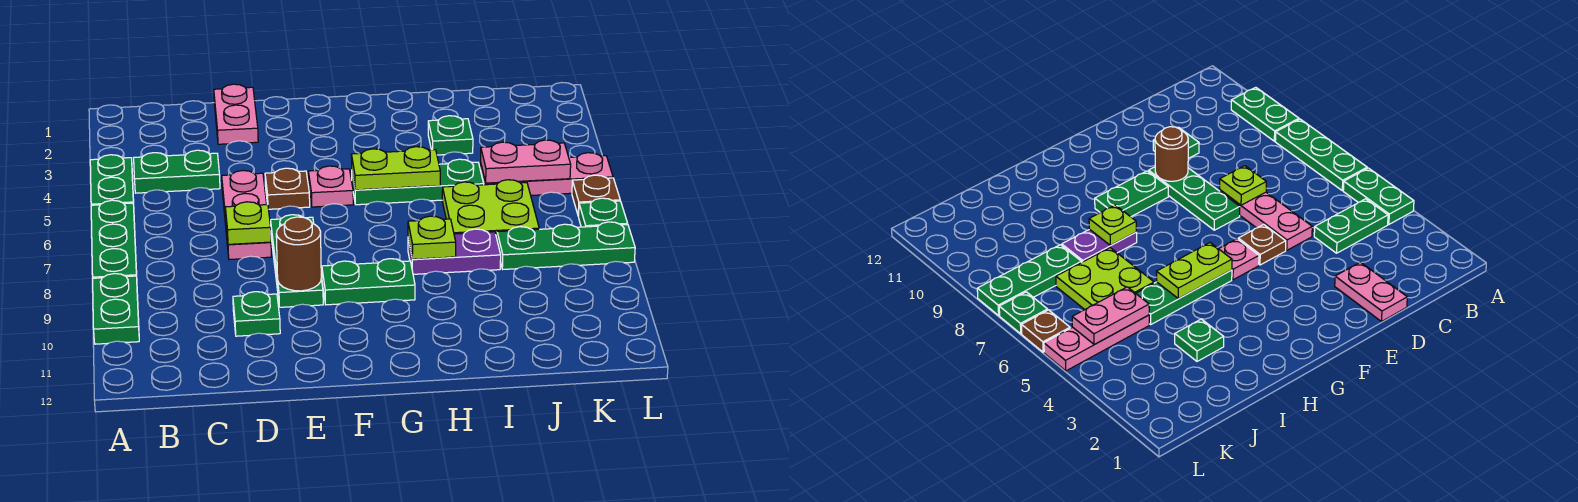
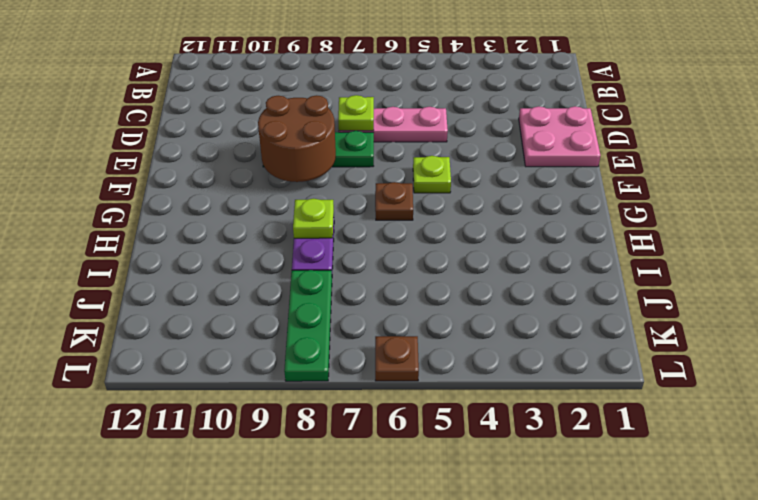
pink 2x2 plate [519,106,601,167] -> pink 1x2 plate [214,84,258,144]
brown 2x2 round brick [258,95,336,182] -> brown 1x1 round brick [276,217,321,291]
lime 1x1 plate [413,156,451,193] -> pink 1x1 plate [308,166,353,207]
brown 1x1 plate [375,182,413,220] -> brown 1x1 plate moved to [265,168,310,209]
none -> green 1x2 plate [90,155,134,205]
none -> green 1x3 plate [91,200,137,278]
none -> green 1x2 plate [93,274,139,344]

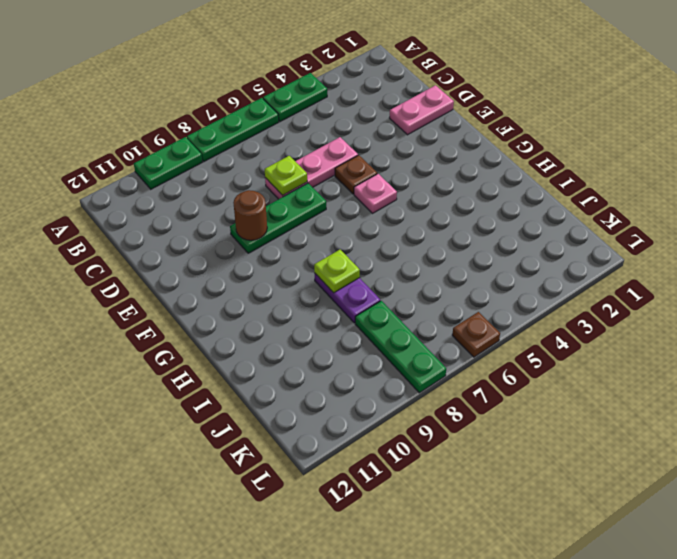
none -> green 1x2 plate [134,150,220,193]
none -> green 1x1 plate [233,292,280,336]
none -> green 1x2 plate [322,259,415,305]

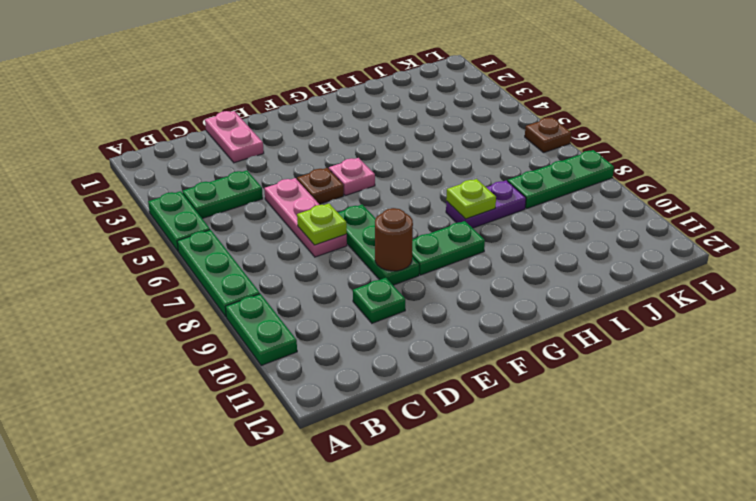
none -> green 1x3 plate [352,159,484,205]
none -> green 1x1 plate [428,116,473,155]
none -> lime 2x2 plate [442,180,539,238]

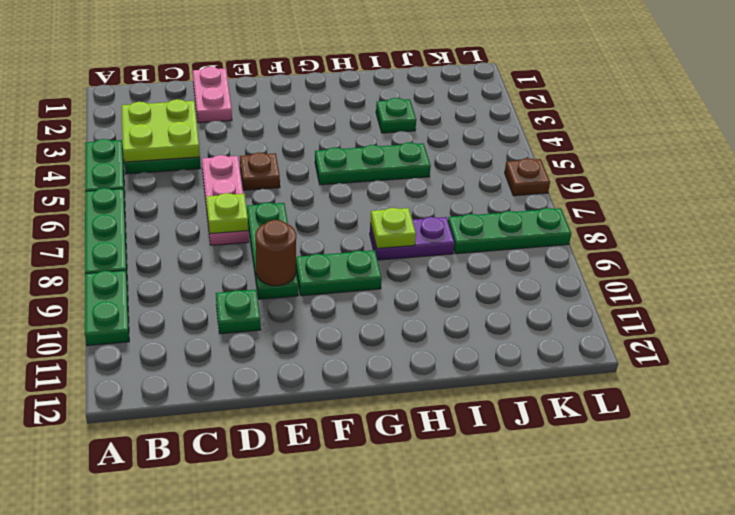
lime 2x2 plate [122,99,200,162] -> lime 2x2 plate moved to [442,180,539,238]
none -> pink 1x1 plate [308,166,353,207]
none -> pink 1x3 plate [480,153,613,195]
none -> green 1x1 plate [579,198,628,227]

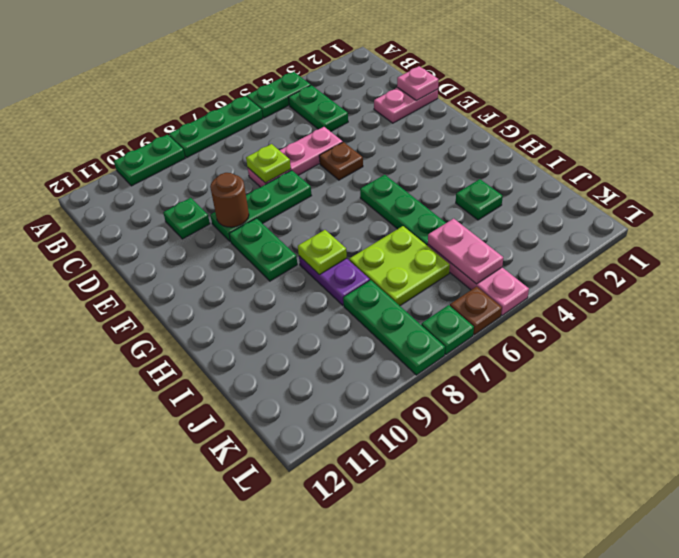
pink 1x1 plate [397,66,439,101] -> pink 1x1 plate moved to [308,166,353,207]
none -> lime 1x2 plate [351,147,440,190]

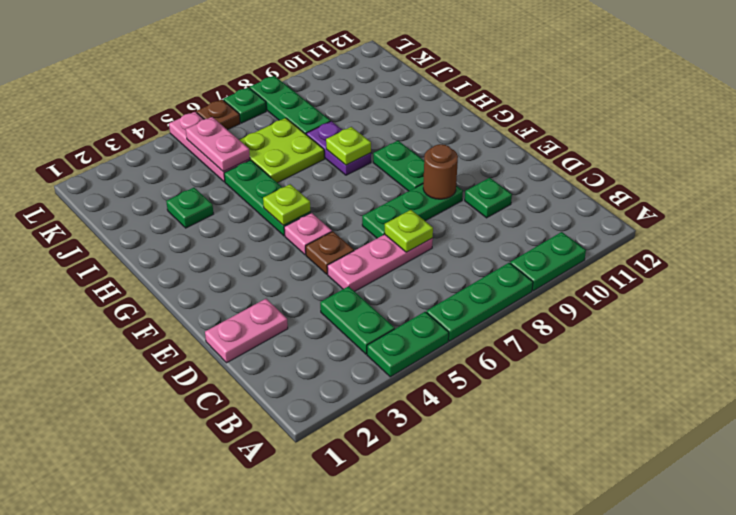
lime 1x1 plate [263,184,310,225] -> lime 1x2 plate [351,147,440,190]

